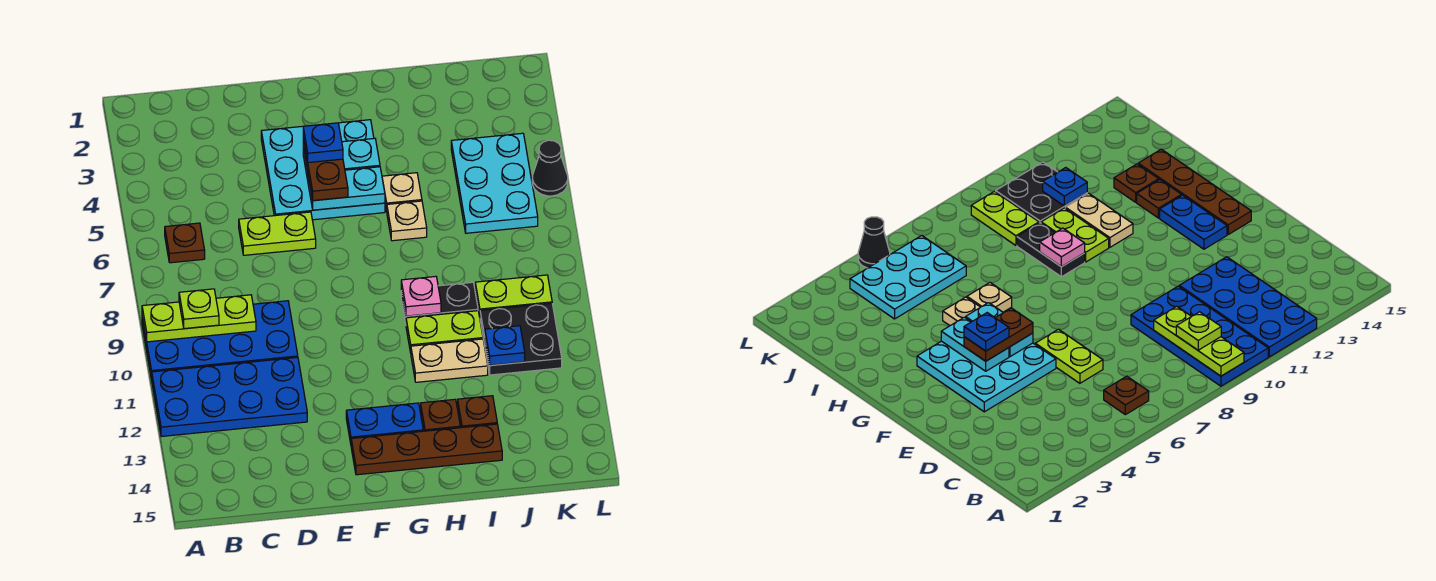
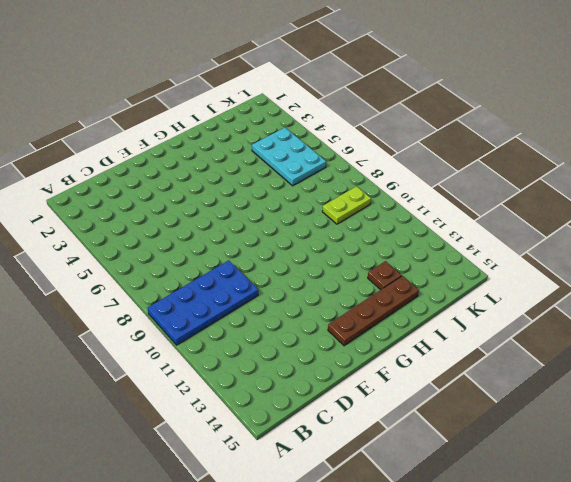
none -> blue 2x4 plate [152,357,307,437]
none -> brown 1x1 plate [165,223,205,263]
none -> lime 1x2 plate [239,212,316,255]

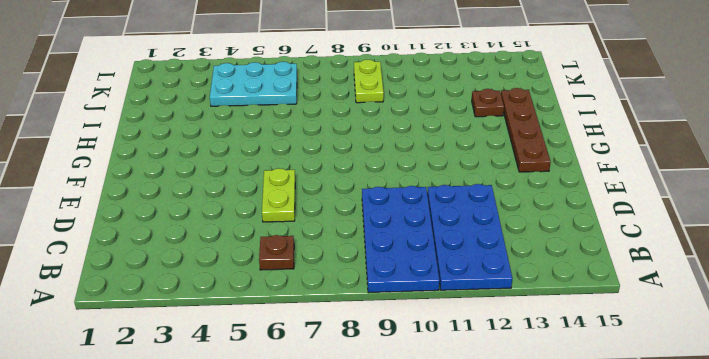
none -> cyan 3x3 plate [261,120,385,220]
none -> blue 1x2 plate [346,403,423,443]
none -> tan 1x1 plate [382,173,422,211]

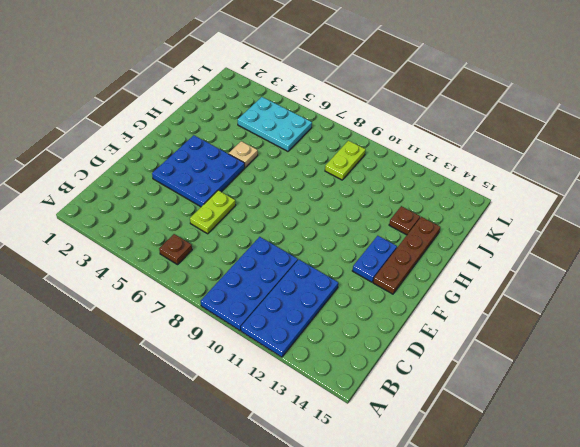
blue 3x3 plate [152,135,245,207] -> cyan 3x3 plate [261,120,385,220]
none -> tan 1x1 plate [387,201,427,241]
none -> black 1x2 plate [401,282,478,324]
none -> lime 1x2 plate [406,311,483,353]

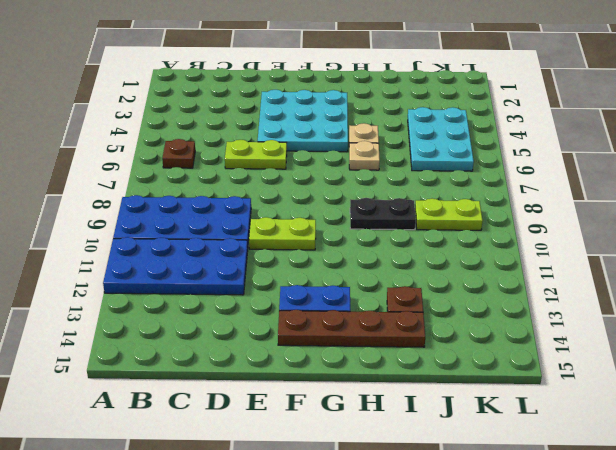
lime 1x2 plate [249,217,316,250] -> lime 1x2 plate moved to [406,311,483,353]
none -> tan 1x2 plate [411,339,488,382]
none -> brown 1x1 plate [421,399,460,431]
none -> black 2x2 plate [480,303,562,375]

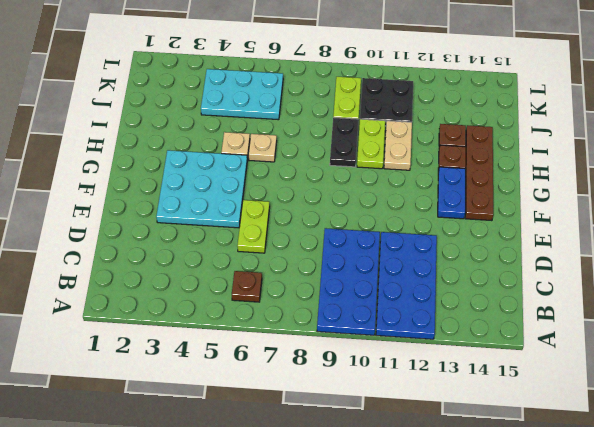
none -> black 1x1 cone [532,140,568,196]
none -> lime 1x3 plate [142,295,256,342]
none -> cyan 1x2 plate [303,138,380,180]

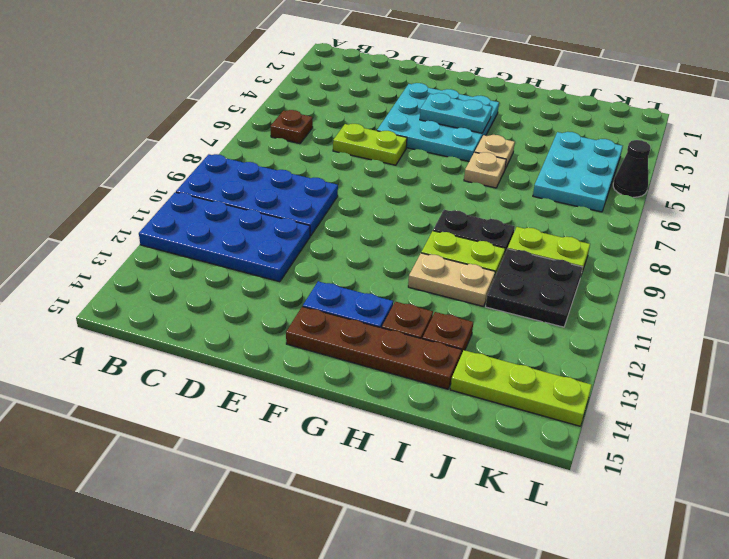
lime 1x3 plate [450,350,592,426] -> lime 1x3 plate moved to [142,295,256,342]
none -> cyan 1x2 plate [308,167,385,210]
none -> pink 1x1 plate [401,276,441,316]
none -> blue 1x1 plate [485,326,525,365]

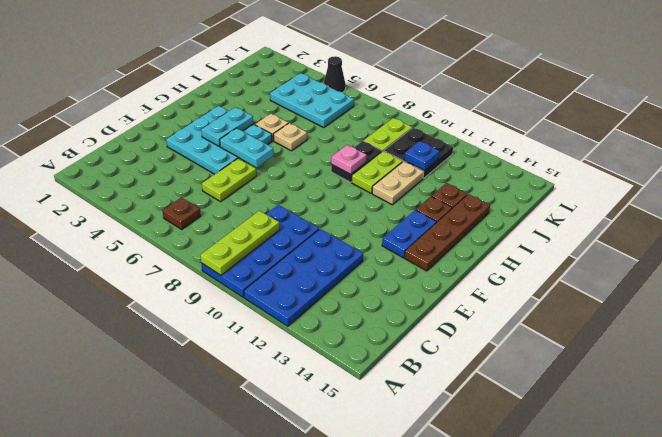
cyan 1x2 plate [220,128,273,167] -> cyan 1x2 plate turned to [308,167,385,210]
none -> lime 1x1 plate [179,289,219,329]
none -> brown 1x2 plate [303,138,348,201]
none -> blue 1x1 plate [303,123,343,163]

